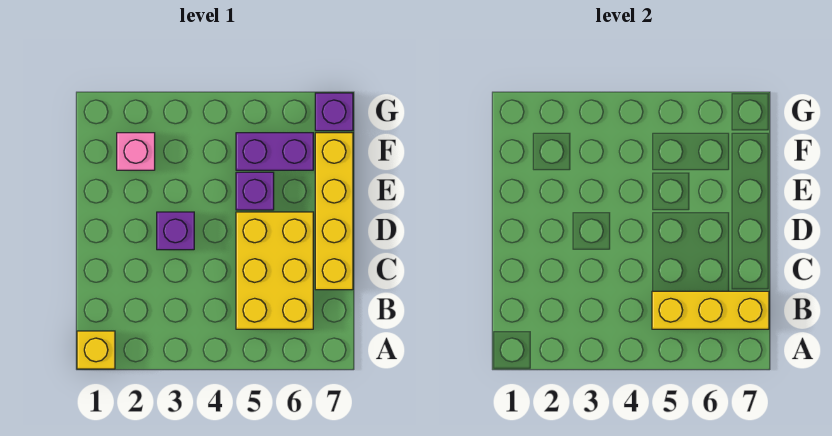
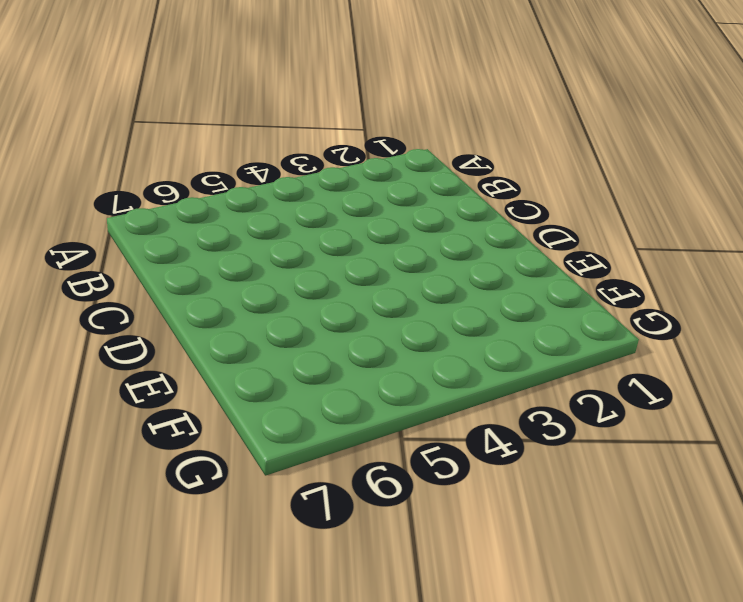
none -> yellow 1x1 brick [77,331,115,369]
none -> yellow 2x3 brick [236,212,313,329]

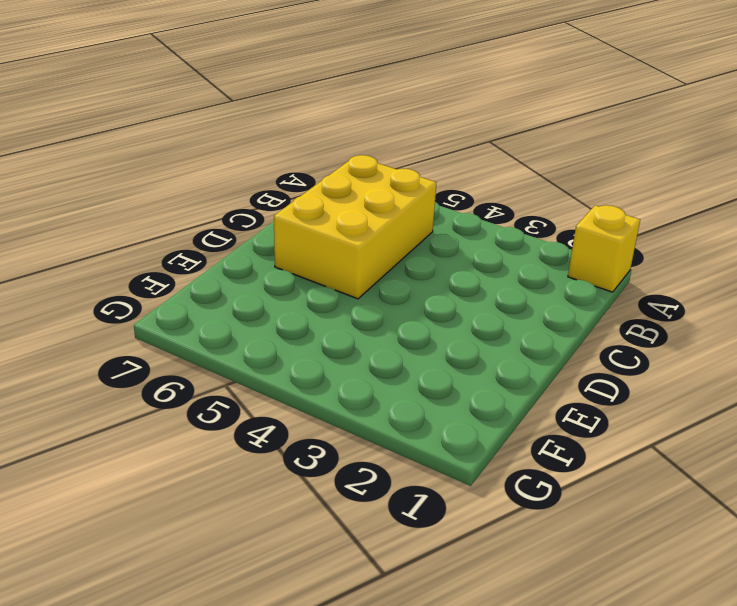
none -> yellow 1x4 brick [315,133,353,290]
none -> purple 1x1 brick [157,212,194,250]

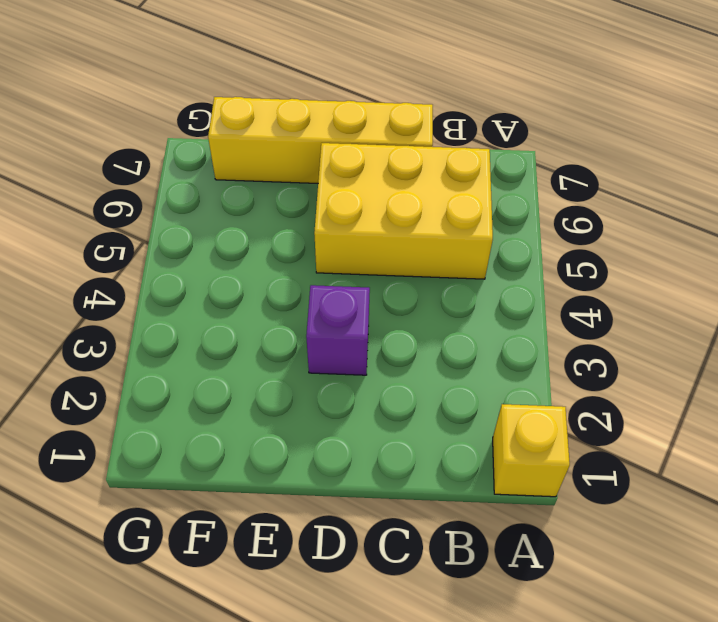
none -> purple 1x1 brick [236,172,274,210]
none -> pink 1x1 brick [117,133,155,170]

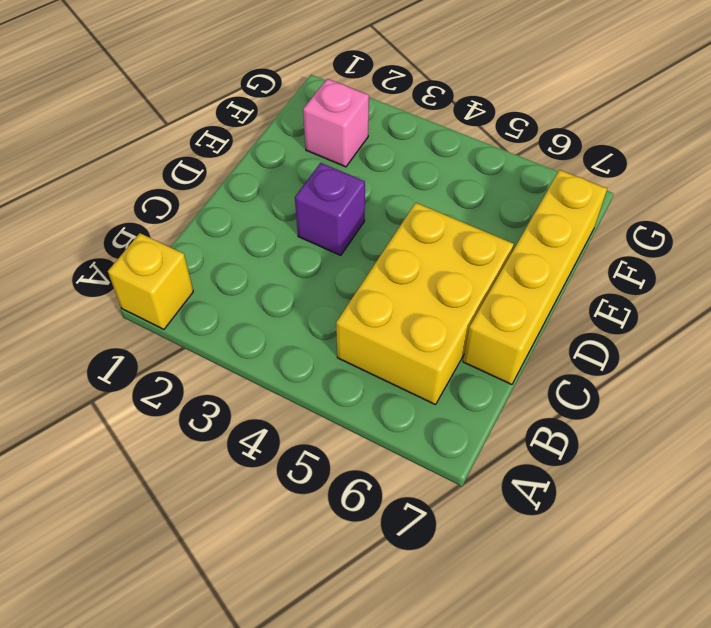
none -> purple 1x1 brick [236,172,274,210]
none -> purple 1x2 brick [236,133,313,170]

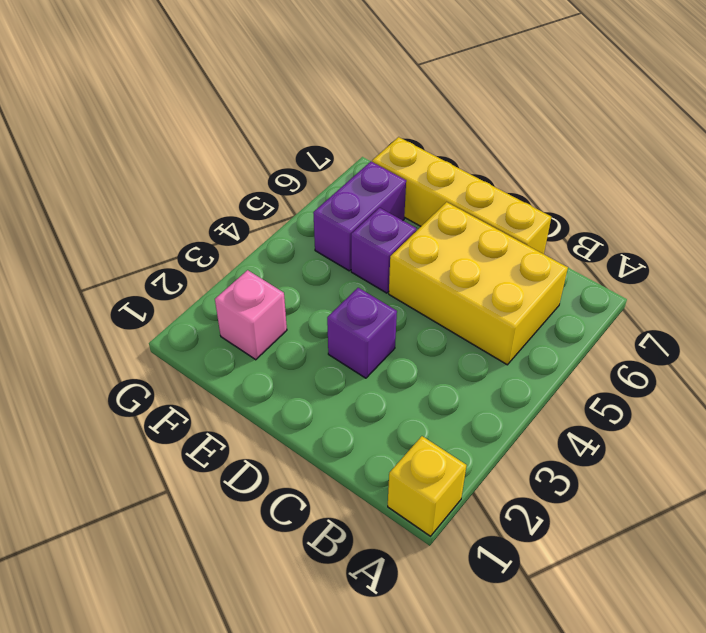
none -> purple 1x1 brick [315,93,353,131]
none -> yellow 1x3 brick [652,291,769,329]

